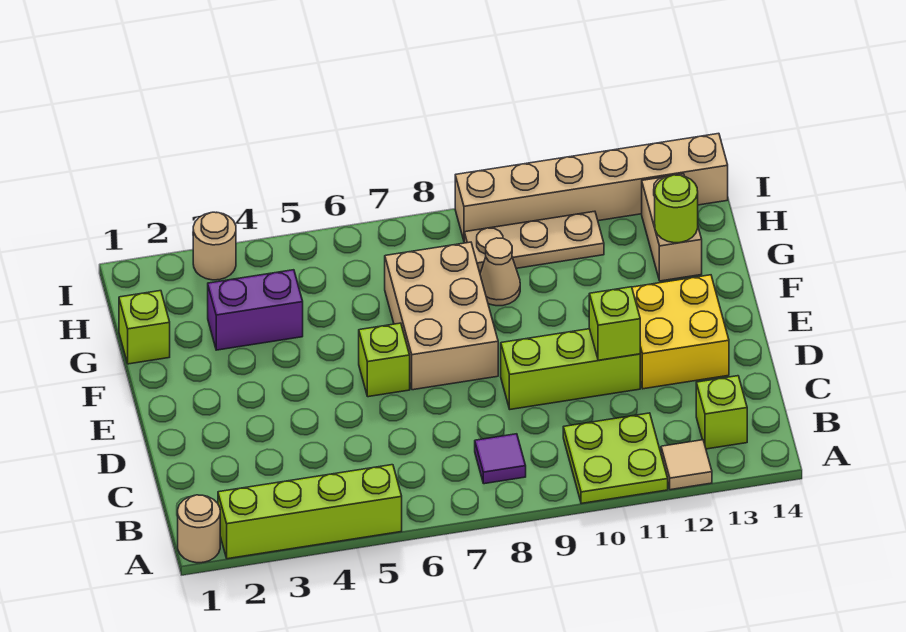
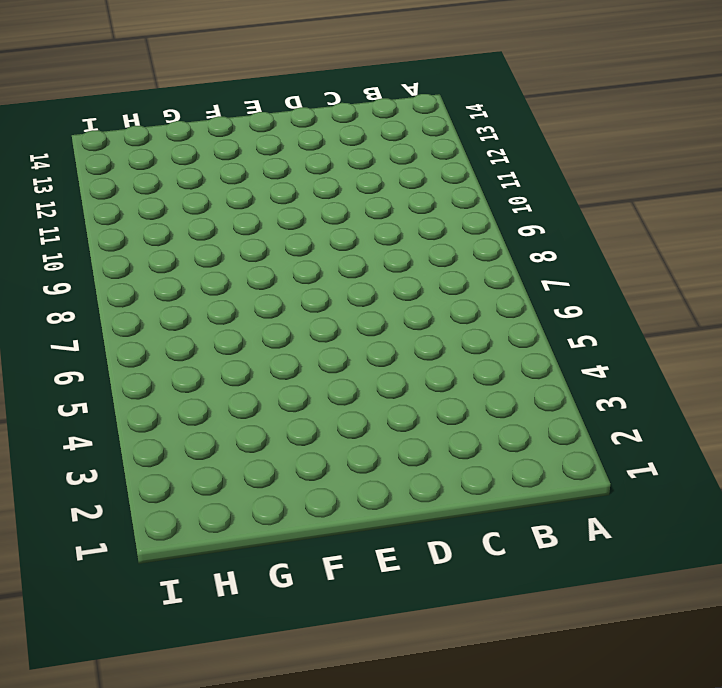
none -> tan 1x1 round brick [178,495,220,563]
none -> lime 1x4 brick [218,465,402,559]
none -> lime 2x2 plate [563,413,668,504]

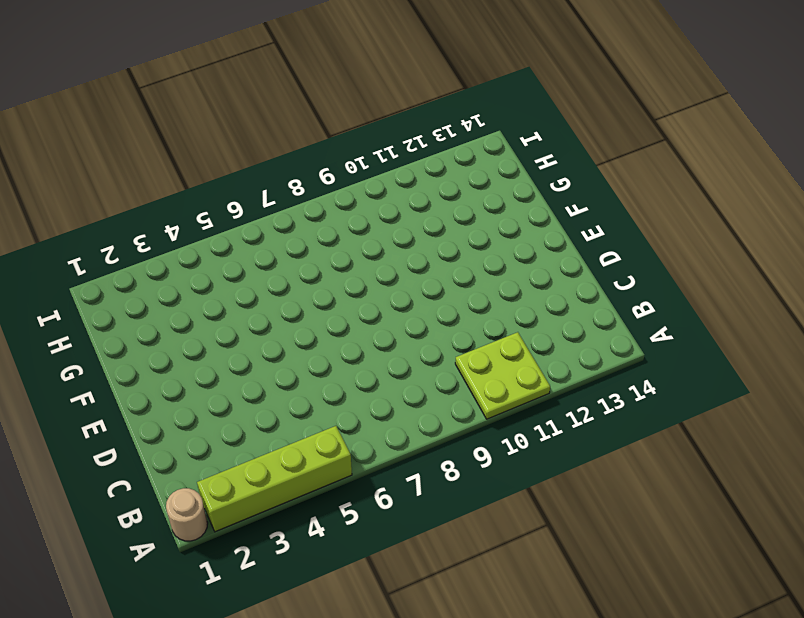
none -> tan 1x1 tile [661,440,712,490]
none -> purple 1x1 tile [475,434,526,484]
none -> lime 1x1 brick [696,376,747,449]

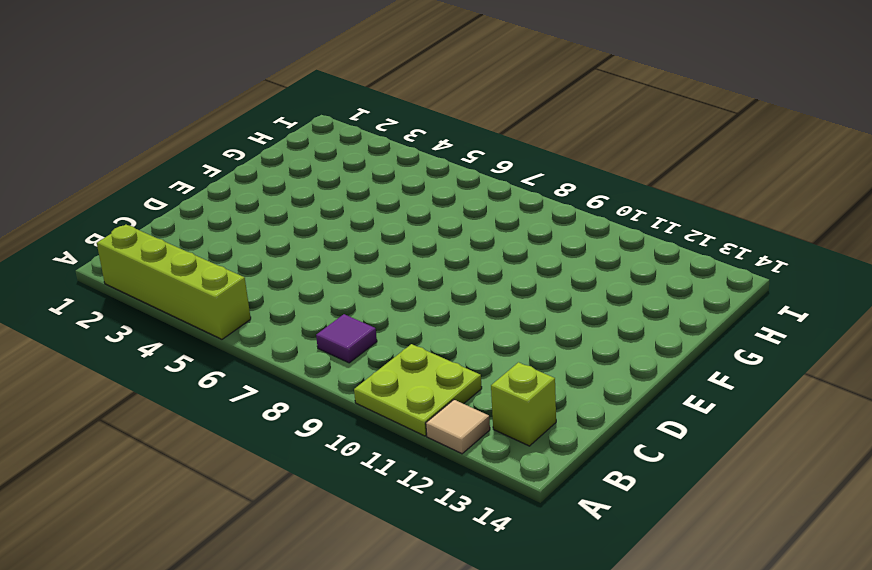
none -> tan 1x1 round brick [178,495,220,563]
none -> lime 1x3 brick [501,329,640,409]
none -> yellow 2x2 brick [632,275,729,389]

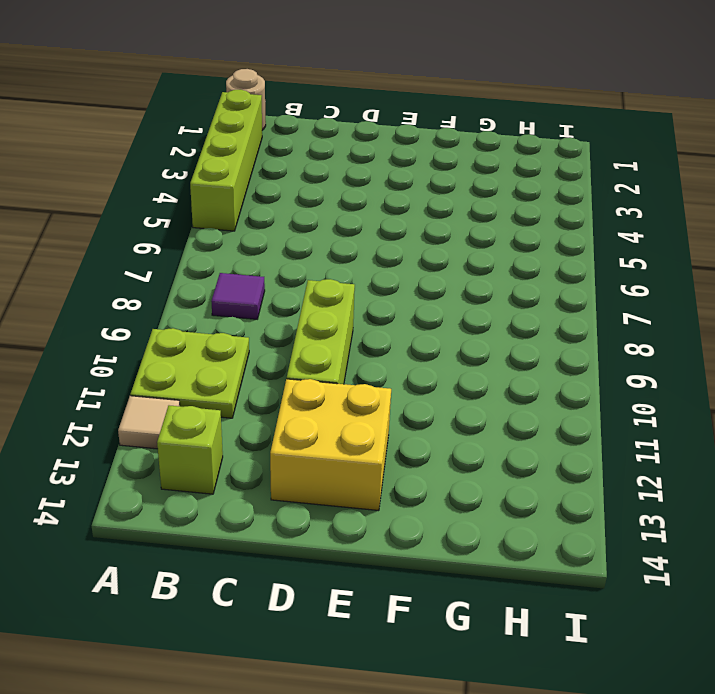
none -> lime 1x1 brick [359,323,410,397]
none -> tan 2x3 brick [385,242,498,390]
none -> lime 1x1 brick [119,291,170,364]

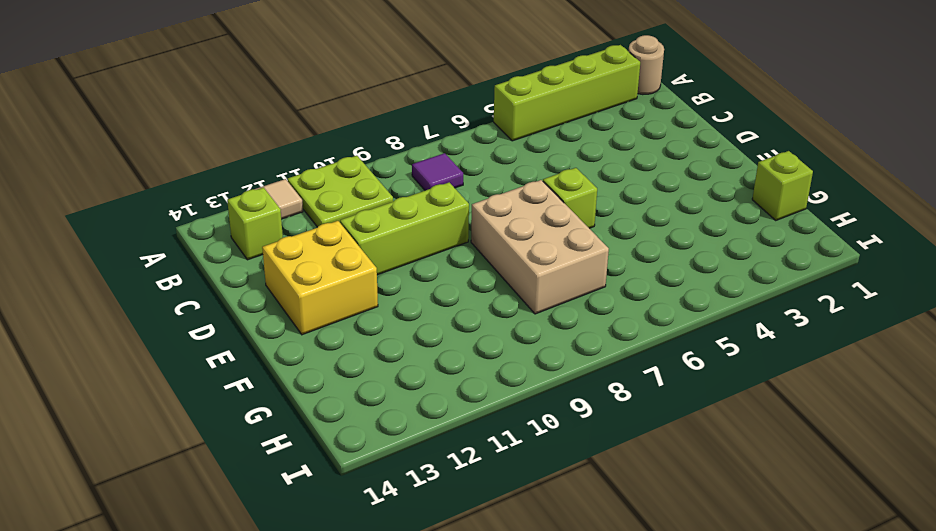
none -> purple 1x2 brick [208,270,303,350]
none -> tan 1x1 cone [480,238,520,306]
none -> tan 1x2 brick [642,174,702,281]

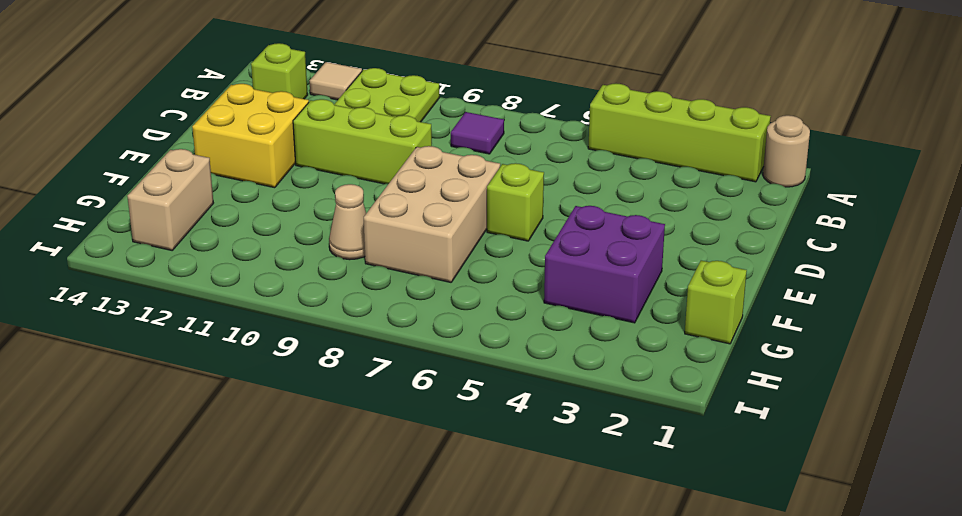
purple 2x2 brick [544,206,665,323] -> purple 1x2 brick [208,270,303,350]
none -> tan 1x3 plate [464,211,604,273]
none -> tan 1x1 round brick [193,212,236,280]
none -> tan 1x6 brick [455,133,728,240]

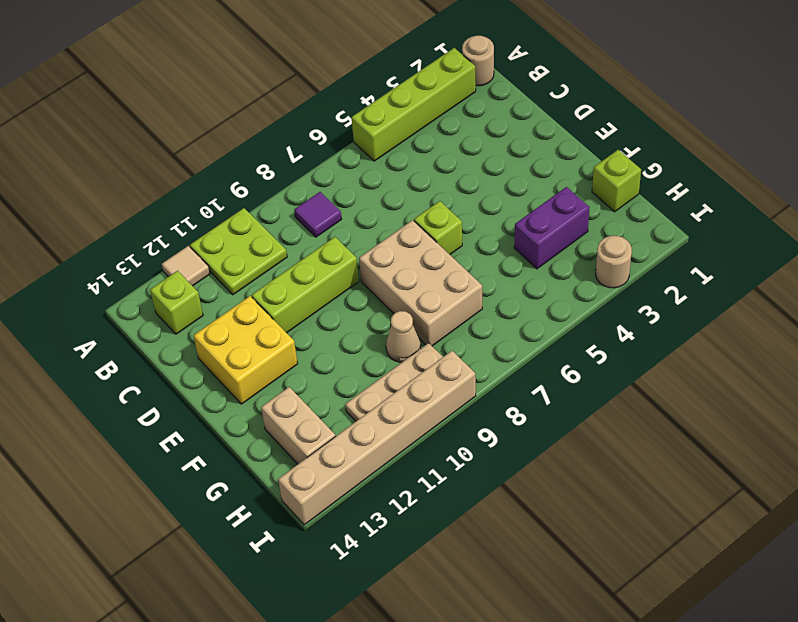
none -> lime 1x1 brick [589,287,640,360]
none -> lime 1x1 round brick [655,175,698,243]

